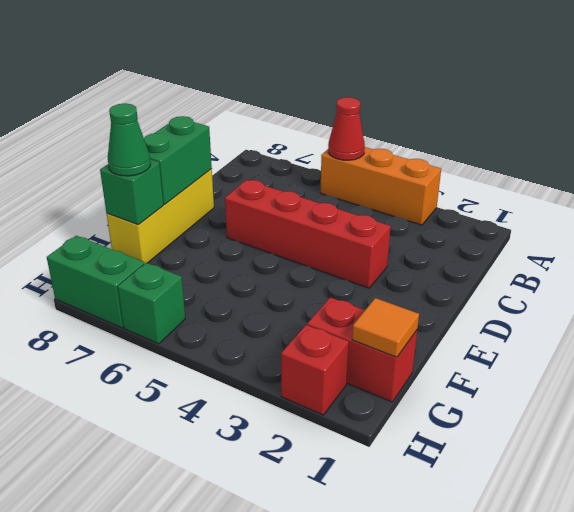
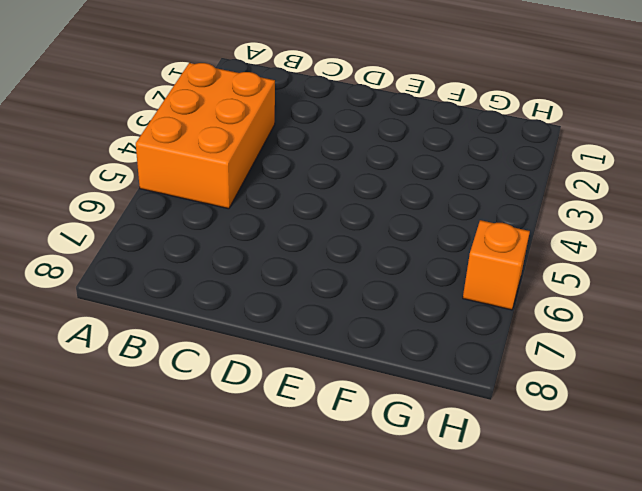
orange 2x3 brick [136,63,275,209] -> orange 1x3 brick [320,147,441,225]
orange 1x1 brick [463,220,530,310] -> green 1x1 brick [118,263,185,344]
none -> red 1x4 brick [225,180,391,288]
none -> yellow 1x3 brick [107,169,214,263]
none -> red 1x2 brick [307,297,417,402]

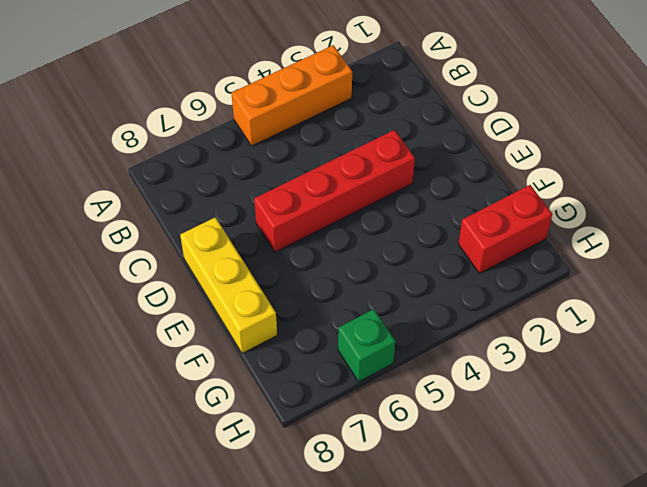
none -> red 1x1 brick [281,325,349,415]
none -> green 1x2 brick [47,236,145,328]
none -> red 1x1 cone [328,97,365,160]

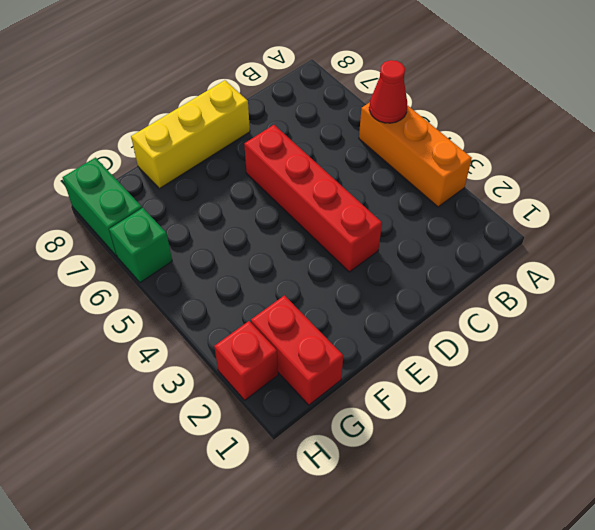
none -> green 1x2 brick [144,116,212,204]
none -> green 1x1 brick [100,159,164,224]
none -> orange 1x1 tile [352,298,419,357]

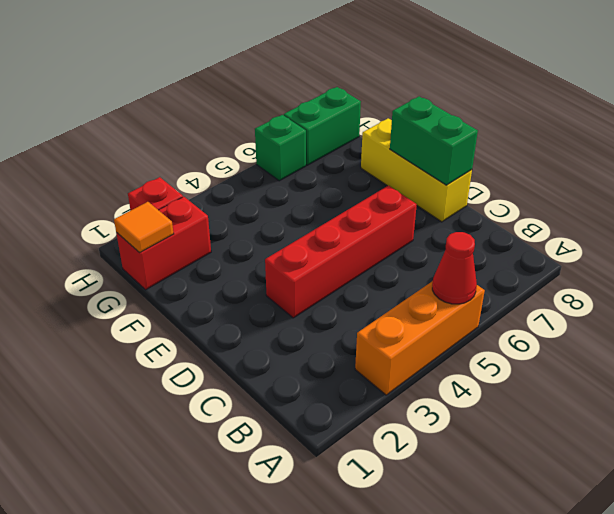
none -> green 1x1 brick [100,159,164,224]
none -> green 1x1 cone [108,103,151,176]

